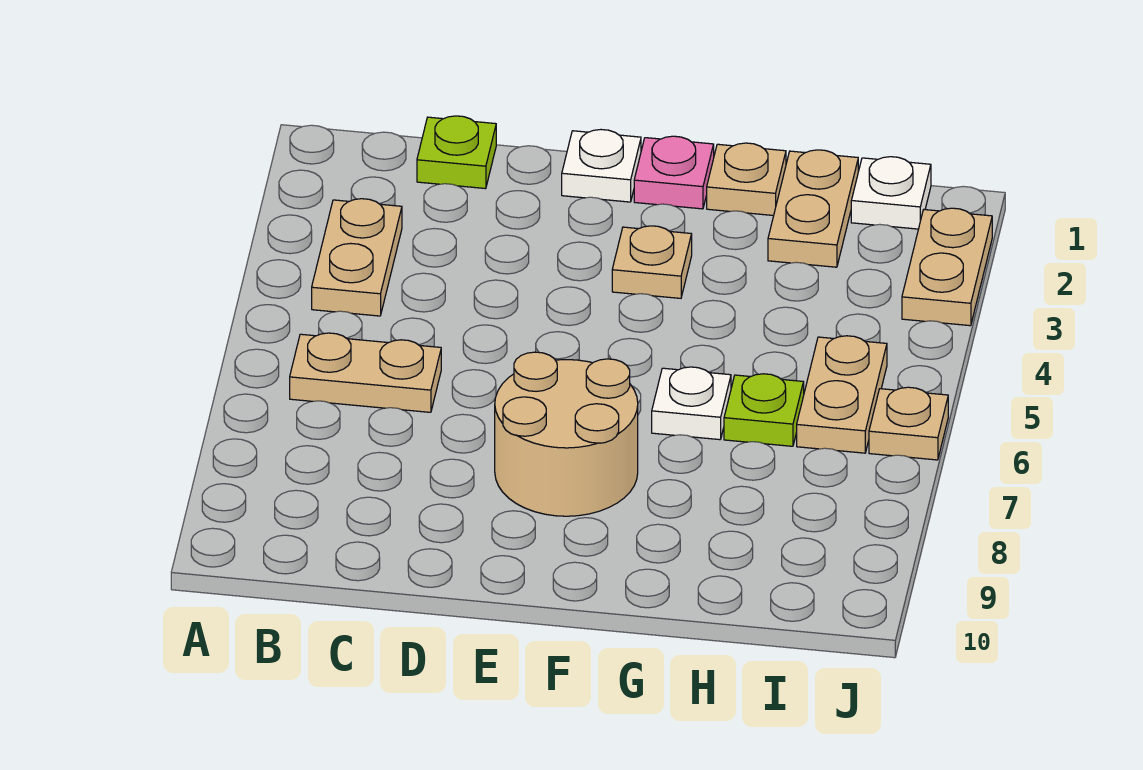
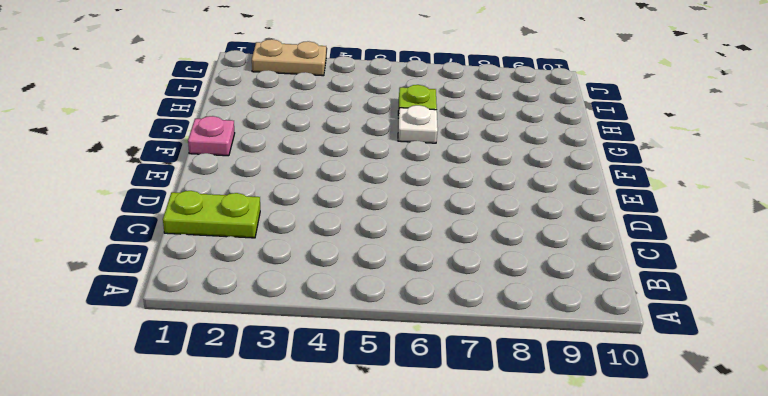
lime 1x2 plate [163,191,260,238] -> lime 1x1 plate [417,116,496,189]
none -> tan 1x2 plate [312,199,402,316]
none -> tan 1x2 plate [290,333,441,412]
none -> white 1x1 plate [562,130,641,202]

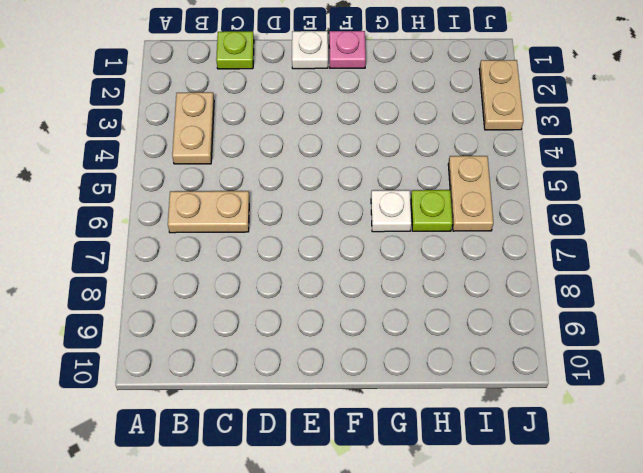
none -> tan 2x2 round brick [495,352,638,516]
none -> tan 1x1 plate [612,226,692,298]
none -> tan 1x1 plate [707,143,786,216]

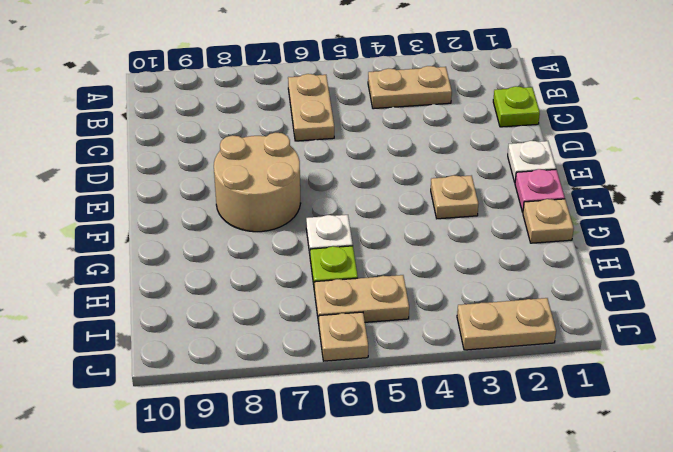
none -> tan 1x2 plate [768,150,858,267]
none -> white 1x1 plate [851,157,931,229]

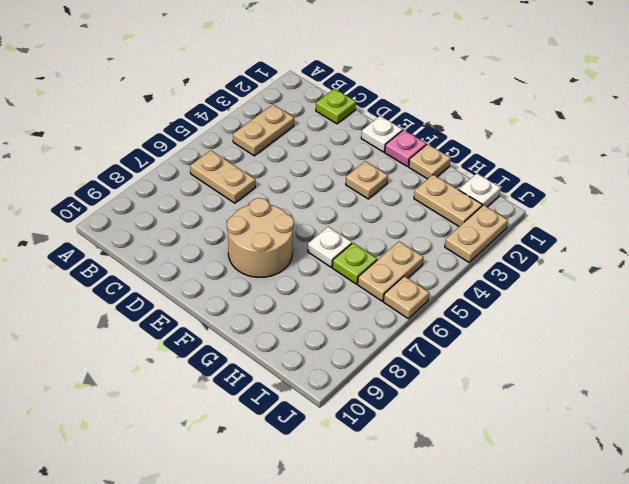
tan 1x2 plate [414,175,482,226] -> tan 1x2 plate turned to [768,150,858,267]

